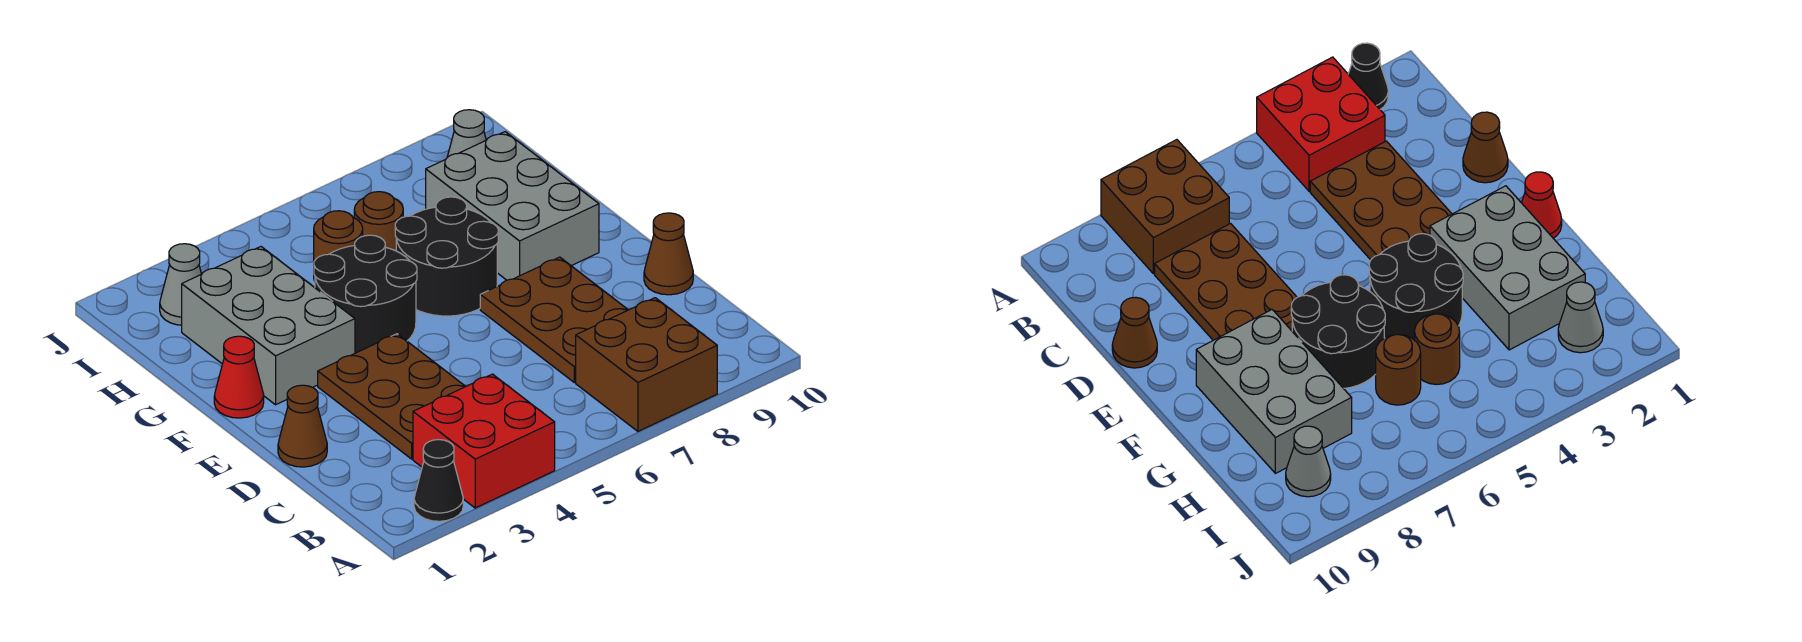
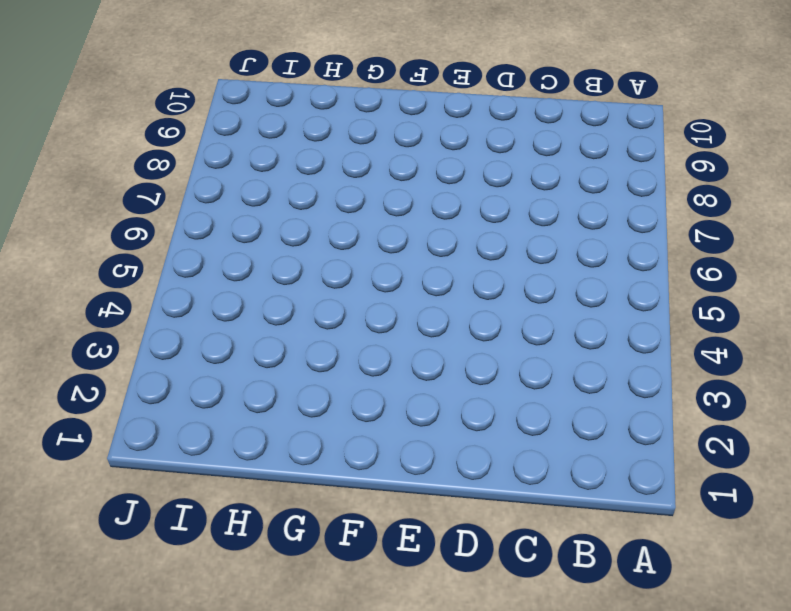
none -> black 1x1 cone [414,440,463,521]
none -> red 2x2 brick [413,374,555,508]
none -> brown 2x2 brick [576,298,717,431]

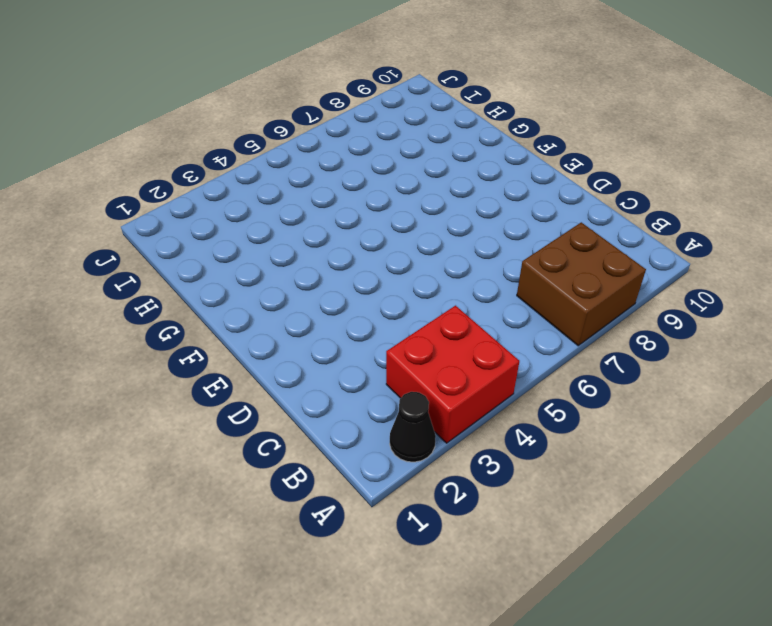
none -> brown 2x3 plate [318,334,466,459]
none -> brown 2x3 plate [480,257,628,382]
none -> brown 1x1 cone [278,385,327,467]

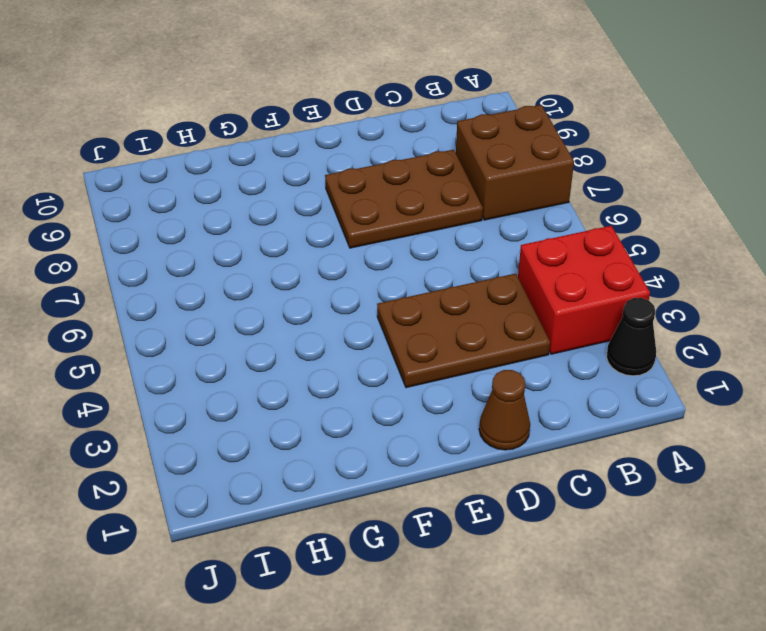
none -> brown 1x1 cone [644,213,693,295]
none -> red 1x1 cone [214,336,264,418]
none -> grey 2x3 brick [182,247,355,405]

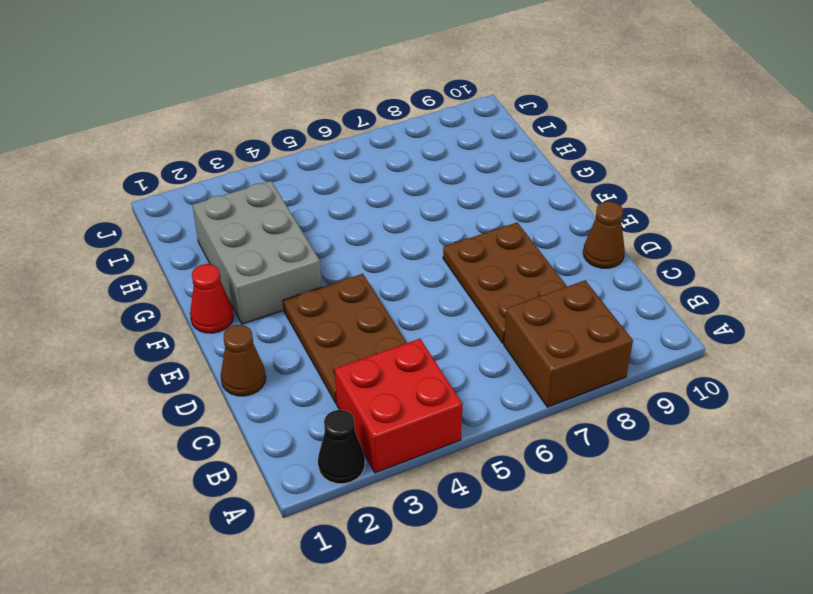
none -> black 2x2 round brick [314,235,417,353]
none -> black 2x2 round brick [395,197,498,316]
none -> grey 2x3 brick [426,132,599,280]

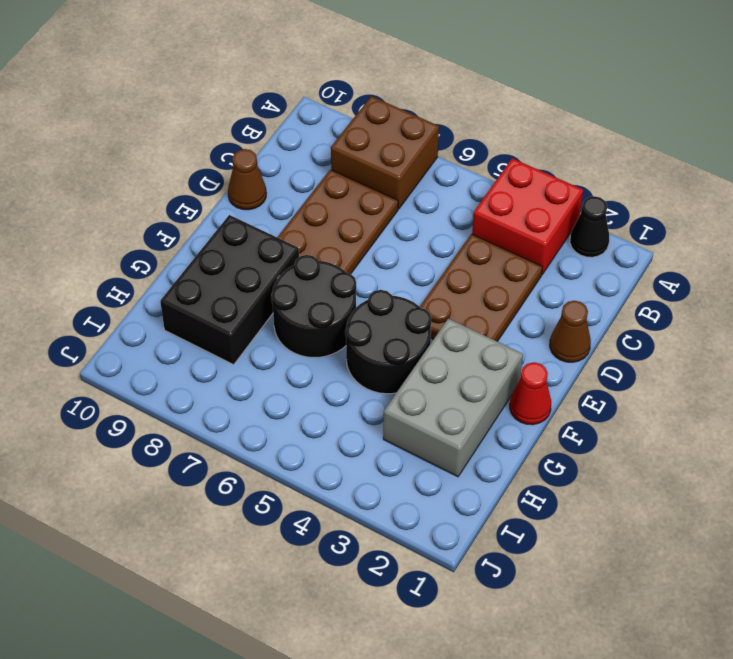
black 2x3 brick [160,215,299,365] -> grey 2x3 brick [426,132,599,280]
none -> brown 1x1 round brick [314,211,363,281]
none -> brown 1x1 round brick [354,192,403,251]
none -> grey 1x1 cone [160,244,201,325]

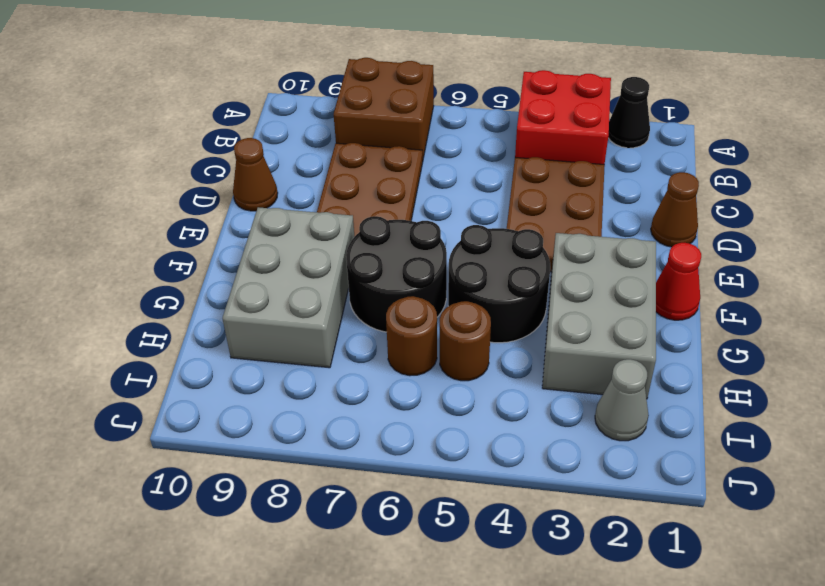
none -> grey 1x1 cone [447,110,486,157]

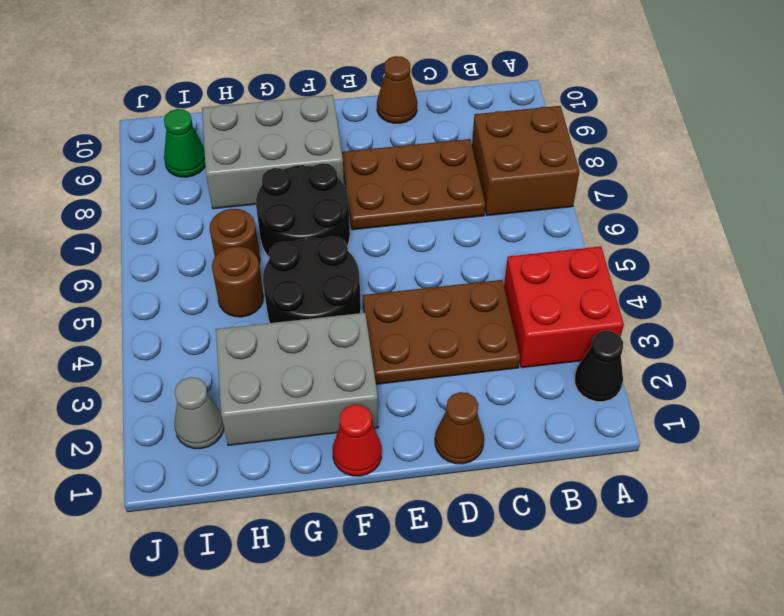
green 1x1 cone [164,109,205,177] -> grey 1x1 cone [447,110,486,157]

